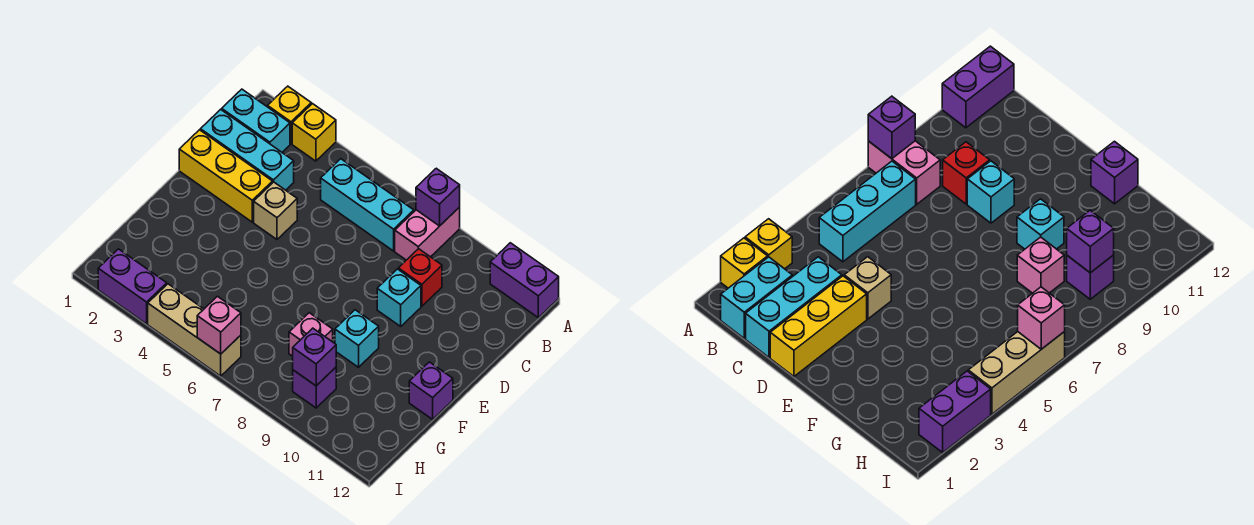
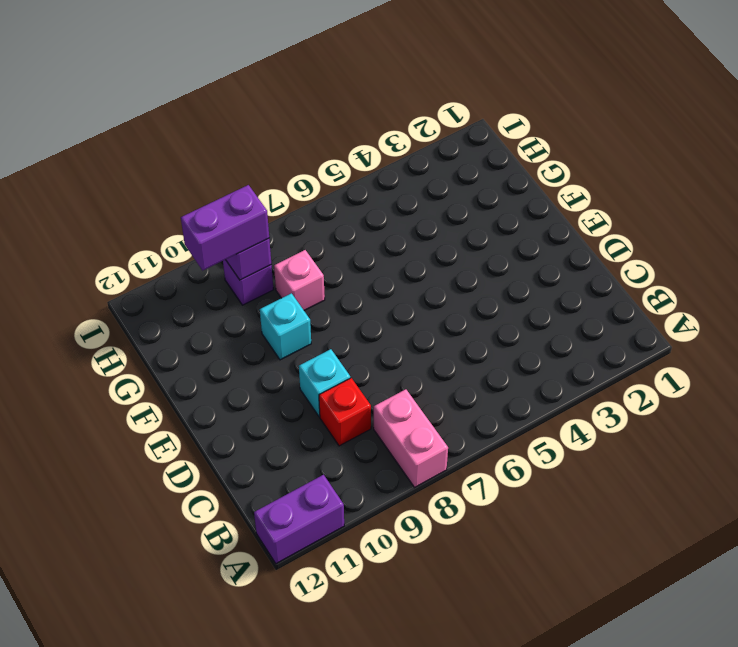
purple 1x2 brick [181,185,269,271] -> purple 1x2 brick moved to [98,249,167,324]
none -> yellow 1x1 brick [268,86,311,144]
none -> yellow 1x1 brick [292,104,336,161]
none -> cyan 1x2 brick [222,89,290,152]

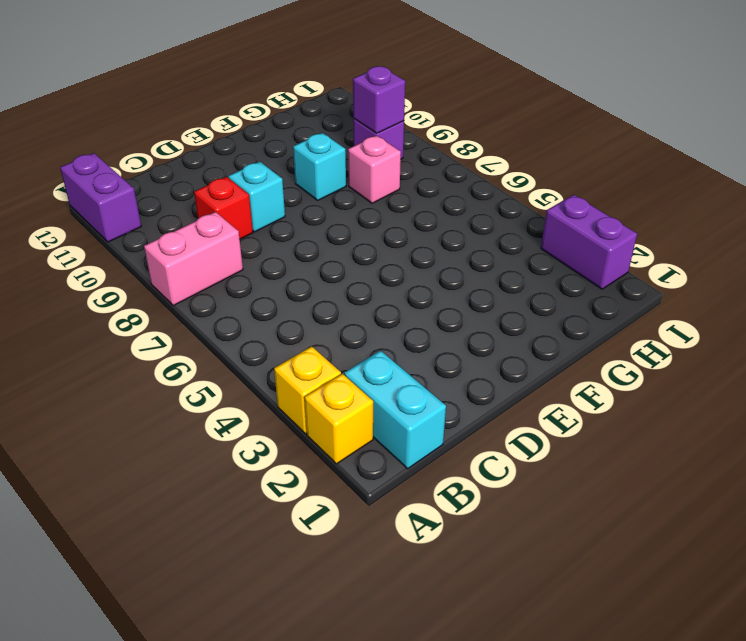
none -> cyan 1x3 brick [321,159,414,251]
none -> cyan 1x3 brick [200,109,294,190]
none -> yellow 1x3 brick [179,130,273,222]

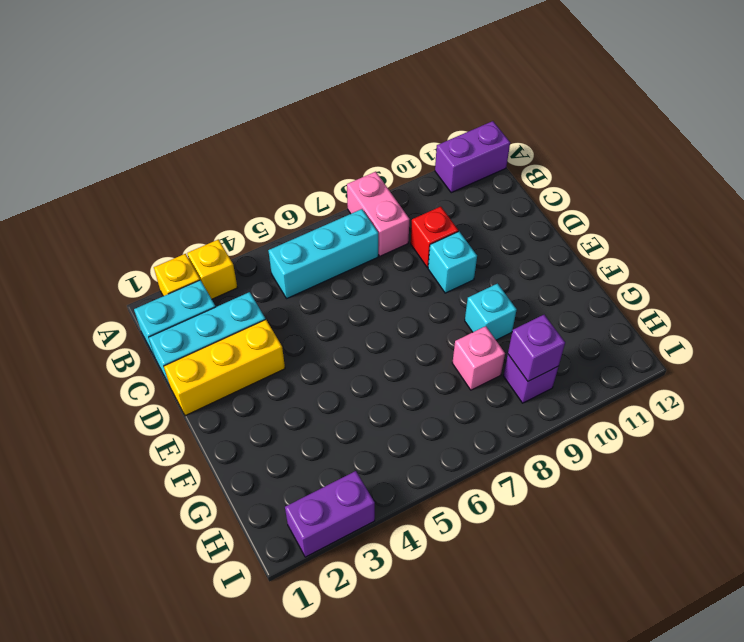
none -> tan 1x1 brick [254,182,297,239]
none -> purple 1x1 brick [409,362,453,419]
none -> tan 1x3 brick [148,284,241,376]

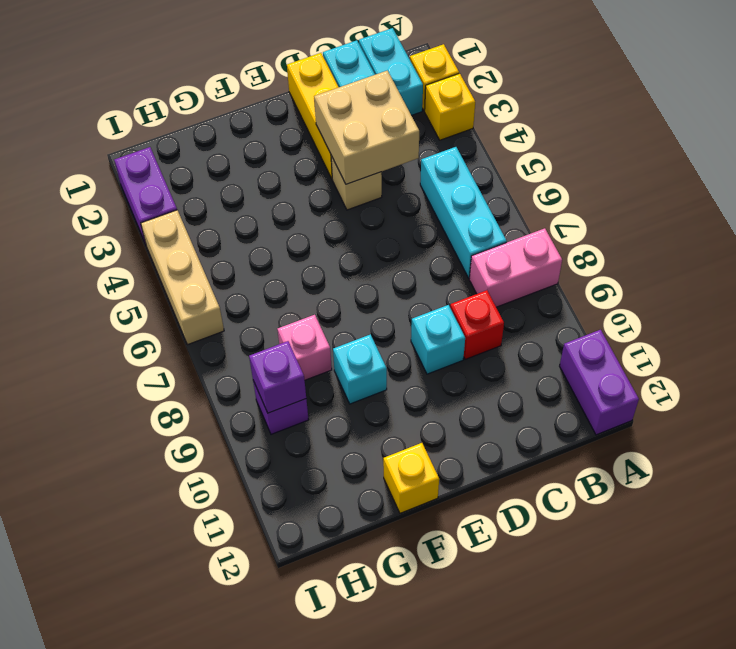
tan 2x2 brick [314,71,419,184] -> none
yellow 1x1 brick [383,443,439,513] -> purple 1x1 brick [409,362,453,419]
none -> purple 1x1 brick [416,168,460,226]
none -> pink 1x1 brick [197,296,241,354]

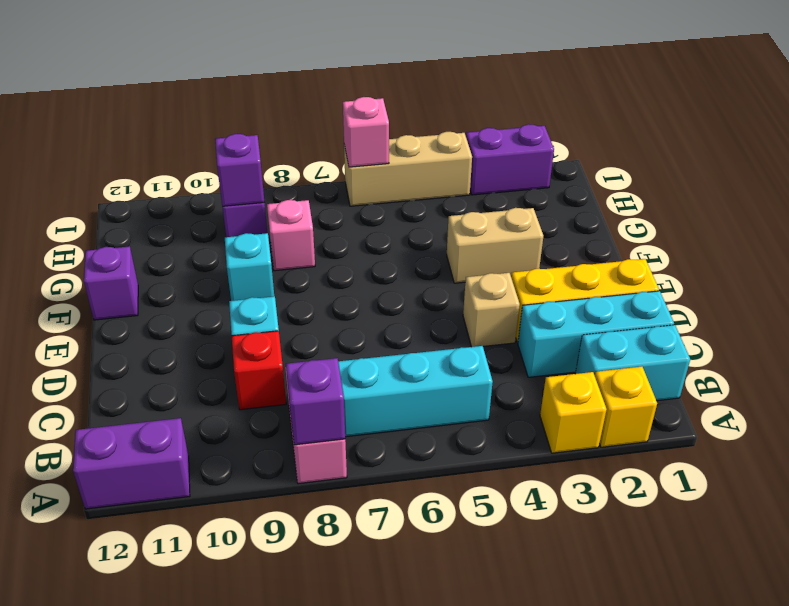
tan 1x2 brick [447,208,543,283] -> none

